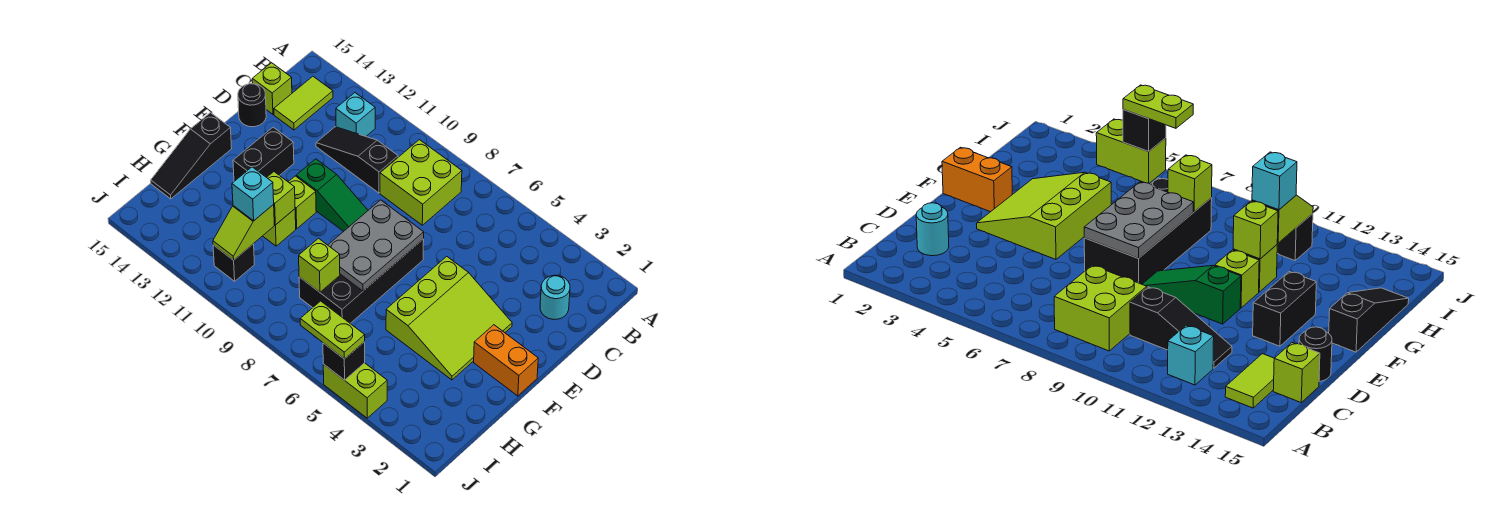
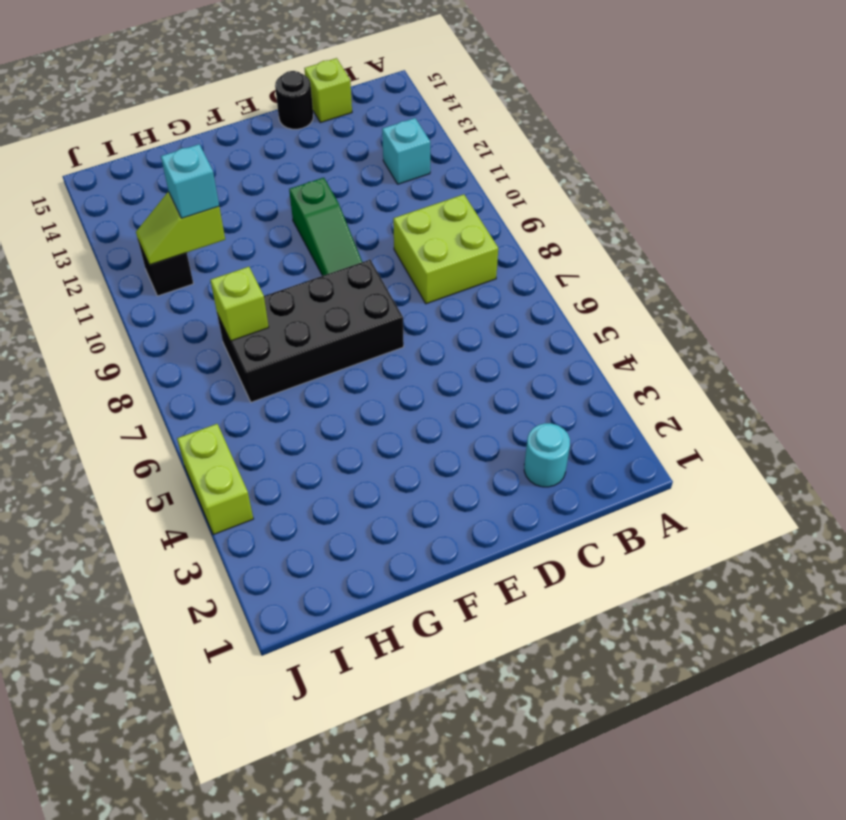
none -> lime 1x2 tile [274,76,333,130]
none -> black 1x3 slope [316,127,398,193]
none -> lime 3x3 slope [386,257,512,380]

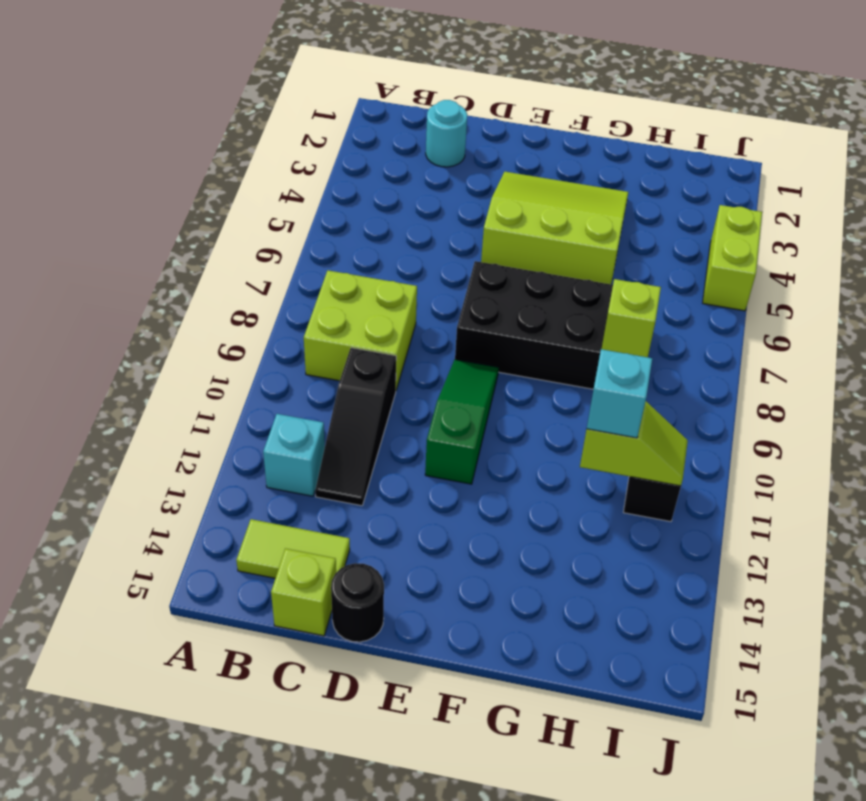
none -> black 1x2 brick [233,127,294,181]
none -> orange 1x2 brick [474,325,538,396]
none -> lime 1x1 brick [289,176,316,229]

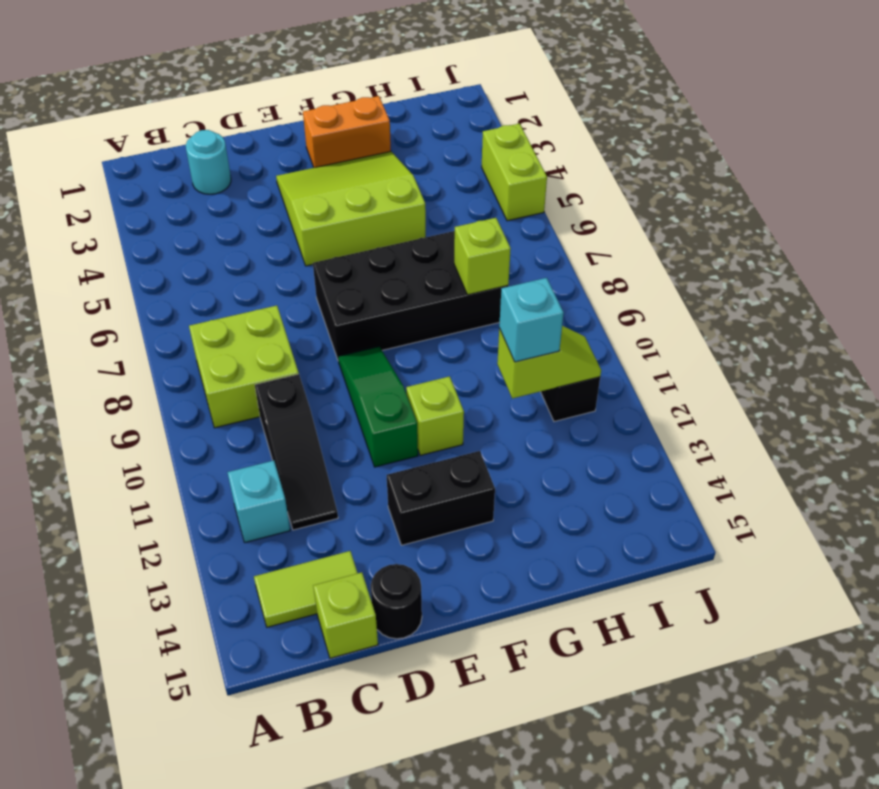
orange 1x2 brick [303,96,391,168] -> orange 1x2 brick turned to [474,325,538,396]
none -> black 1x3 slope [151,113,232,199]
none -> lime 1x1 brick [263,209,296,246]
none -> grey 2x3 plate [328,200,424,291]

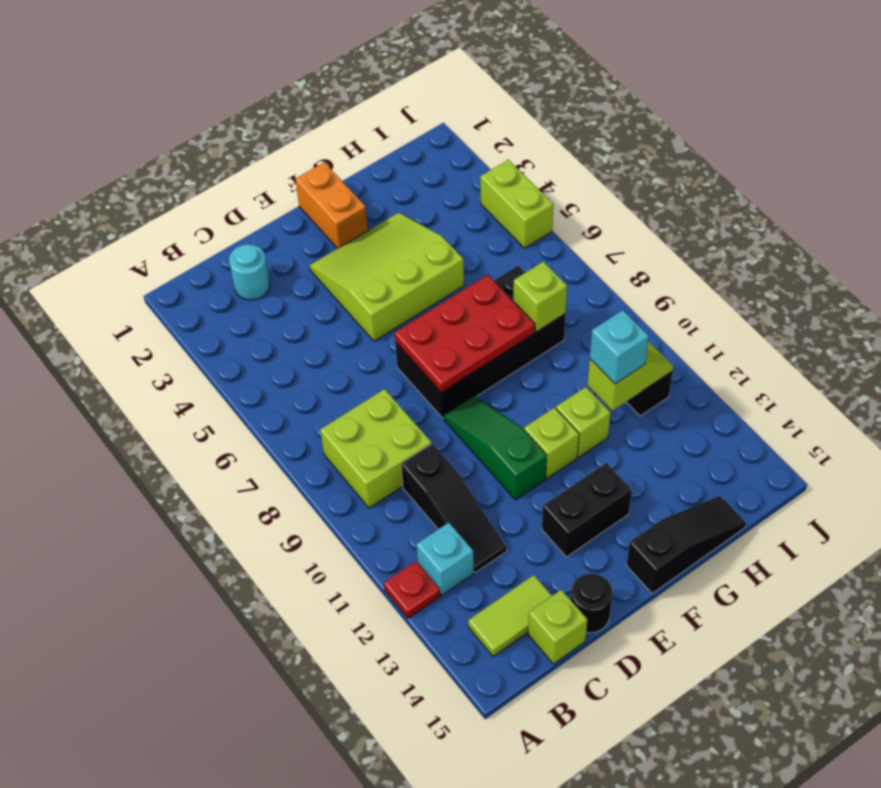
red 1x1 plate [384,561,440,618] -> none
red 2x3 plate [395,275,535,392] -> grey 2x3 plate [328,200,424,291]
none -> lime 1x1 brick [267,172,295,225]
none -> black 1x1 brick [323,342,365,380]
none -> lime 1x2 plate [300,301,365,359]

